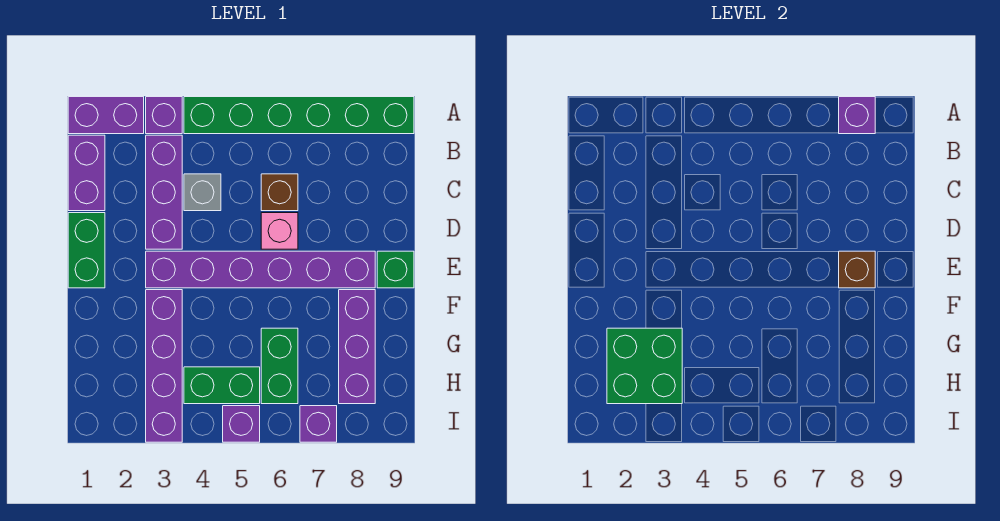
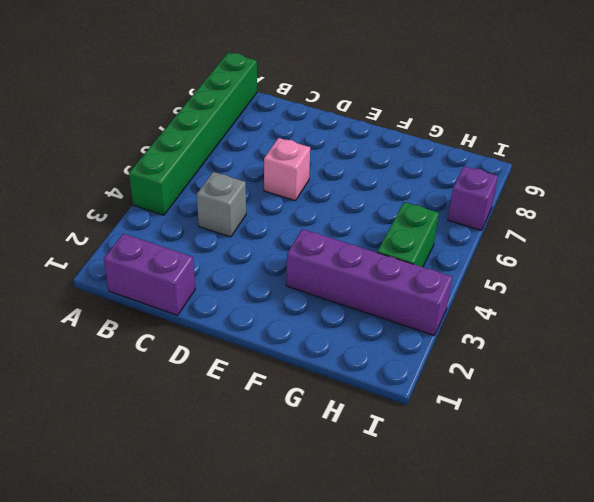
none -> purple 1x2 brick [68,97,144,134]
none -> purple 1x1 brick [146,97,182,134]
none -> purple 1x3 brick [146,135,182,249]

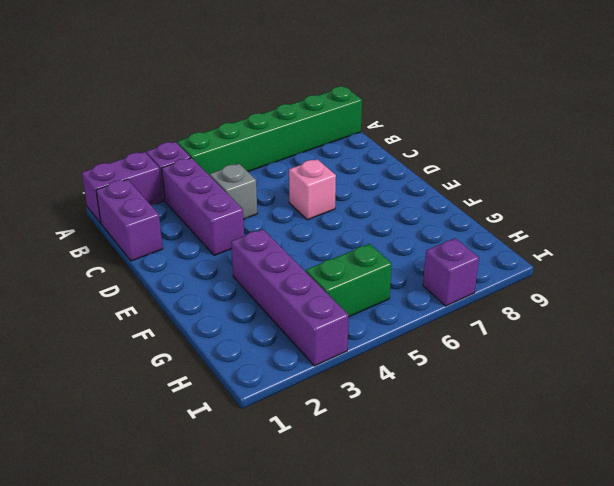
none -> brown 1x1 brick [261,174,298,211]
none -> green 1x2 brick [68,213,105,288]
none -> purple 1x6 brick [146,251,375,288]

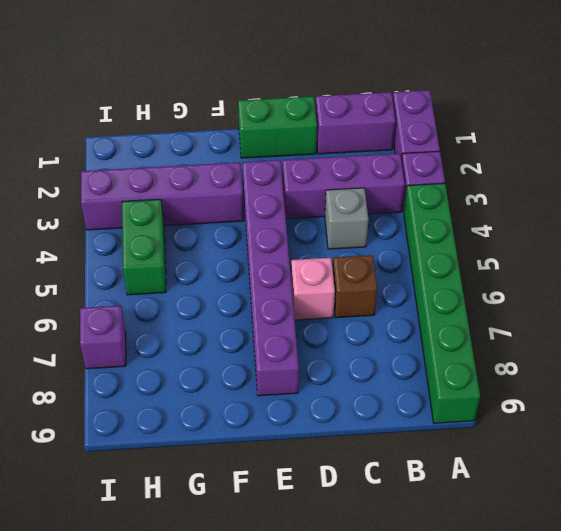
none -> green 1x1 brick [377,251,414,288]
none -> purple 1x3 brick [339,290,375,404]
none -> green 1x2 brick [261,328,298,404]

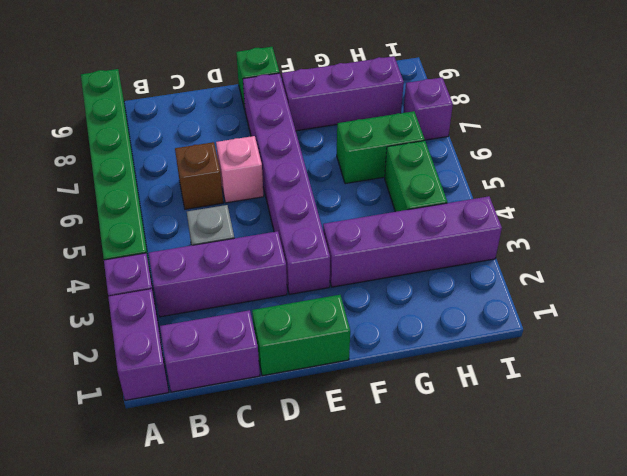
none -> purple 1x1 brick [223,406,260,442]
none -> purple 1x1 brick [839,97,875,134]
none -> brown 1x1 brick [839,251,875,288]

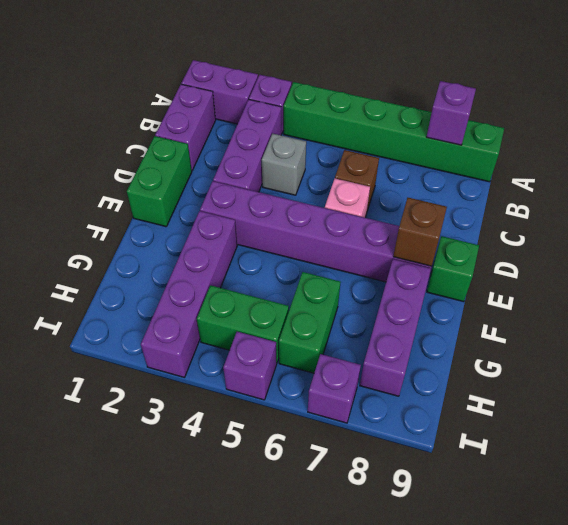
none -> green 2x2 brick [607,328,682,404]

